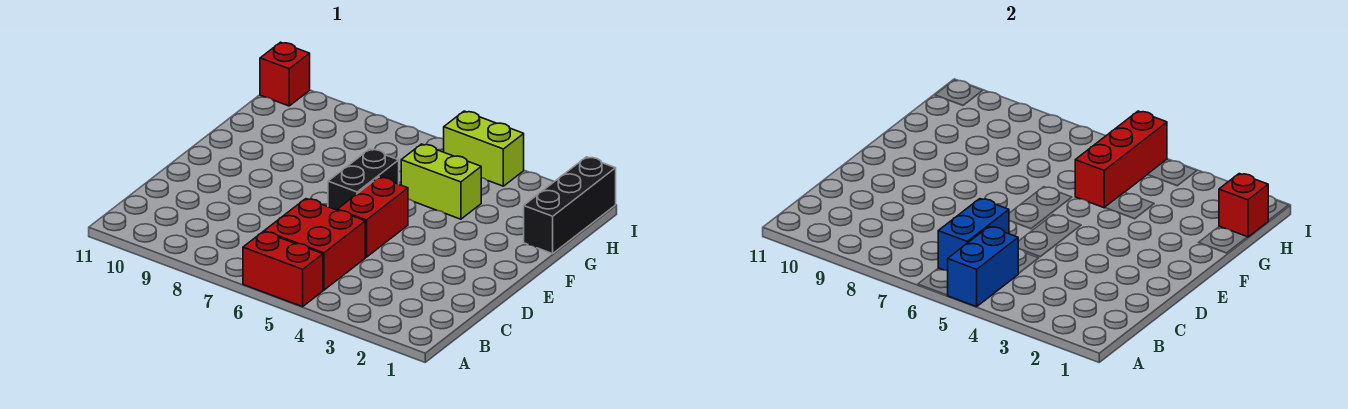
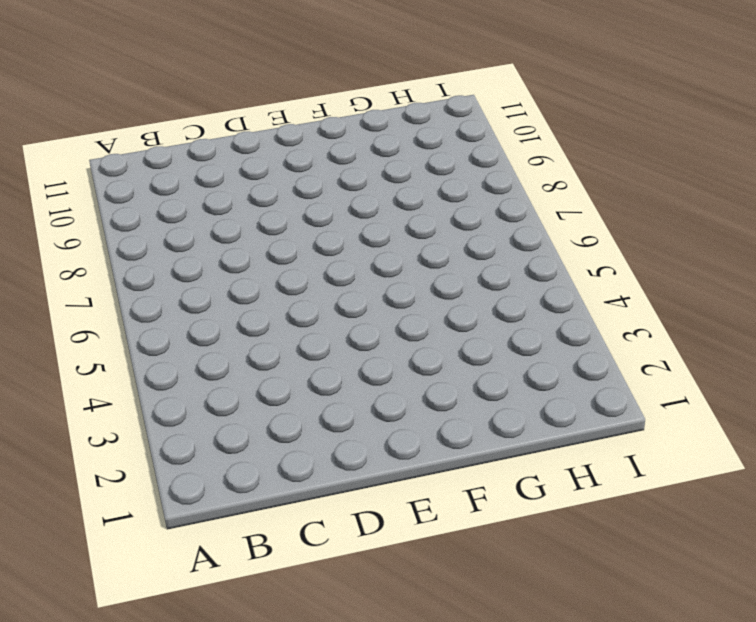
none -> red 1x2 brick [243,232,323,307]
none -> red 2x2 brick [264,199,365,290]
none -> red 1x2 brick [337,177,408,257]

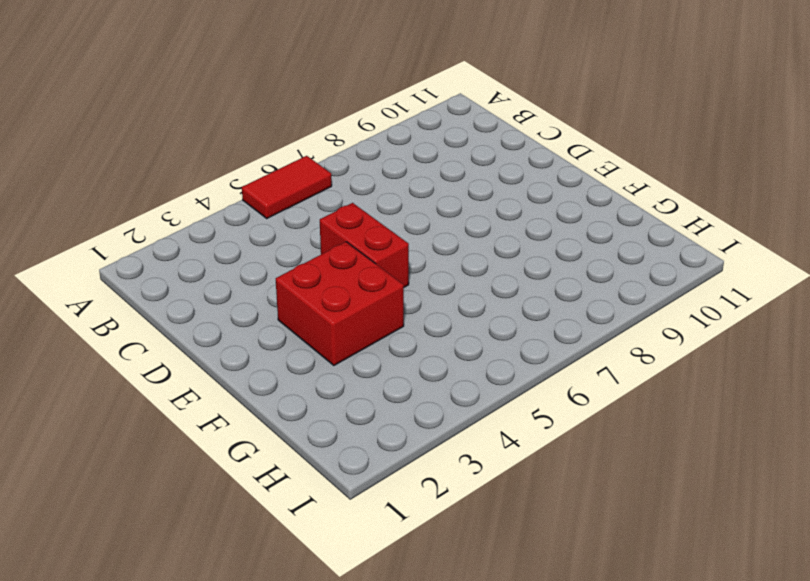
red 1x2 tile [242,156,332,218] -> red 1x2 brick [243,232,323,307]
red 2x2 brick [276,242,404,365] -> red 2x2 brick moved to [264,199,365,290]
none -> black 1x2 brick [328,149,399,210]
none -> black 1x3 brick [524,157,616,254]
none -> lime 1x2 brick [401,144,481,219]

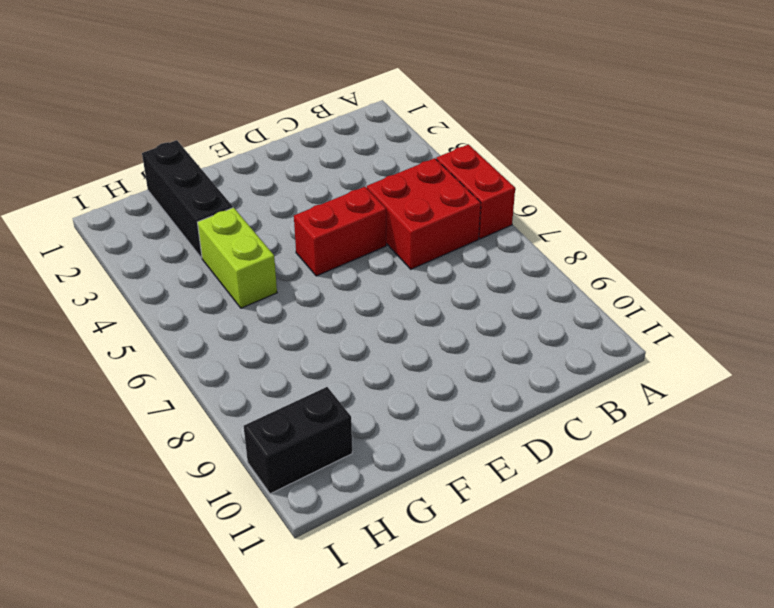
black 1x3 brick [142,140,233,258] -> black 1x3 brick turned to [524,157,616,254]
black 1x2 brick [244,387,352,494] -> black 1x2 brick moved to [328,149,399,210]
none -> lime 1x2 brick [444,111,524,186]
none -> red 1x1 brick [260,42,310,106]
none -> blue 1x2 brick [948,227,1018,307]

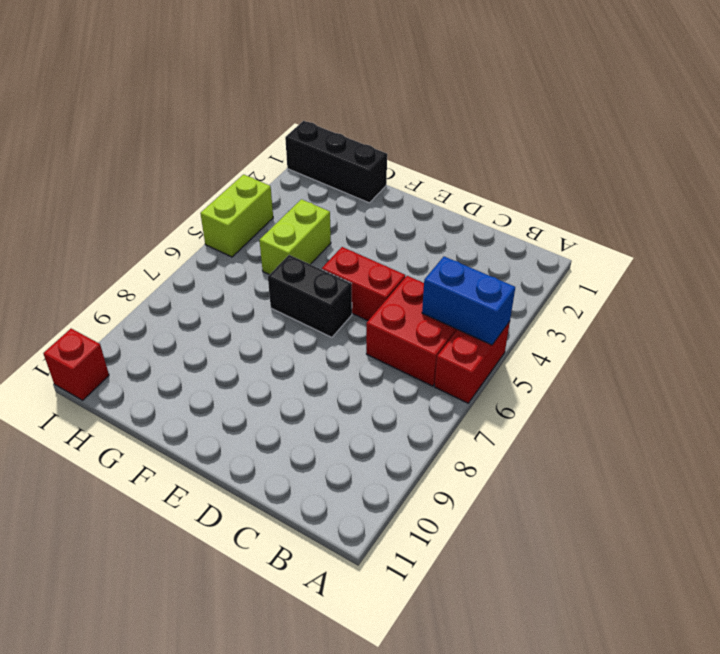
none -> blue 1x2 brick [938,199,1009,271]
none -> red 1x3 brick [1075,111,1167,208]
none -> red 1x1 brick [1219,174,1268,237]

